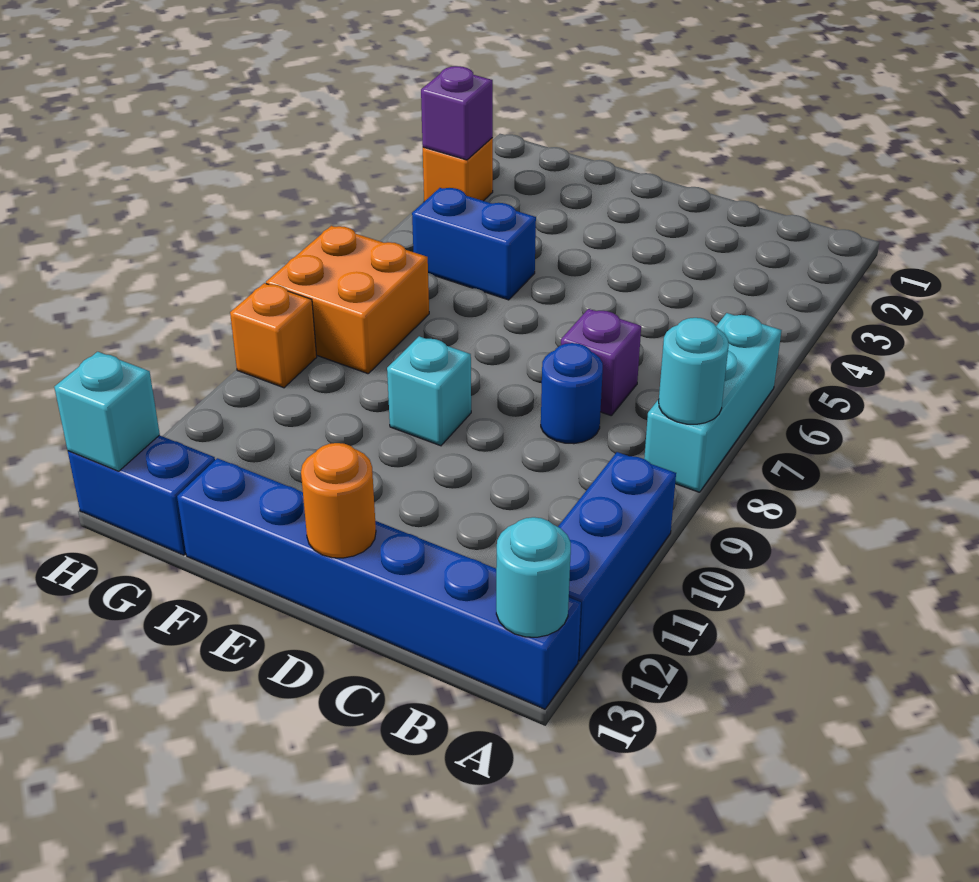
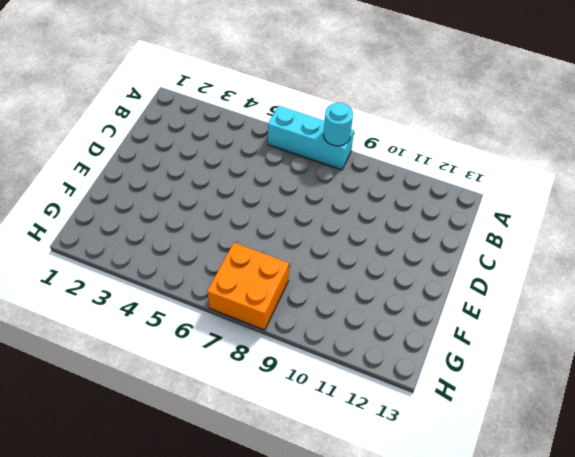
none -> blue 1x3 brick [558,452,676,661]
none -> blue 1x6 brick [177,458,581,709]
none -> purple 1x1 brick [561,309,641,415]

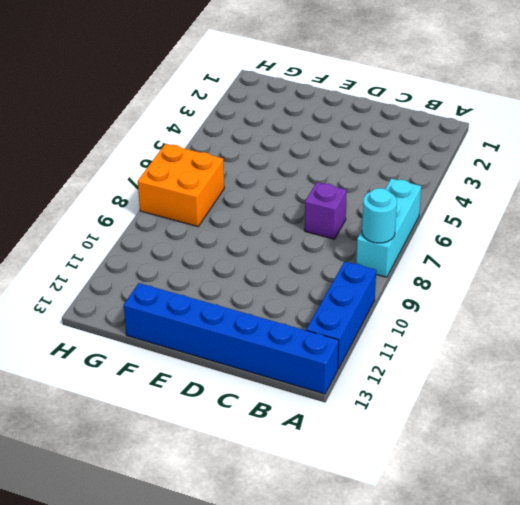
none -> blue 1x1 round brick [541,343,603,444]
none -> cyan 1x1 brick [387,336,471,446]
none -> blue 1x2 brick [412,188,536,300]

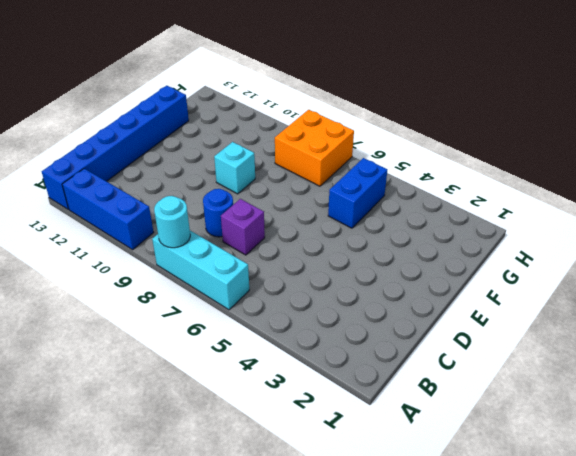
none -> blue 1x2 brick [68,435,215,555]
none -> orange 1x1 brick [423,138,493,202]
none -> orange 1x1 brick [230,283,317,388]

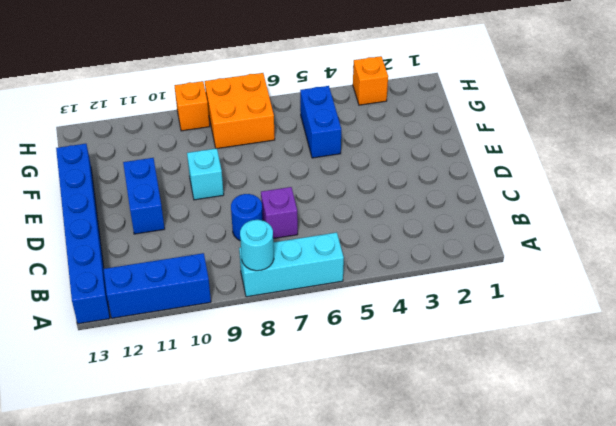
blue 1x2 brick [123,158,165,234] -> blue 1x2 brick moved to [68,435,215,555]
none -> cyan 1x1 round brick [496,517,571,637]
none -> orange 1x1 round brick [301,443,376,558]
none -> purple 1x1 brick [421,66,493,160]

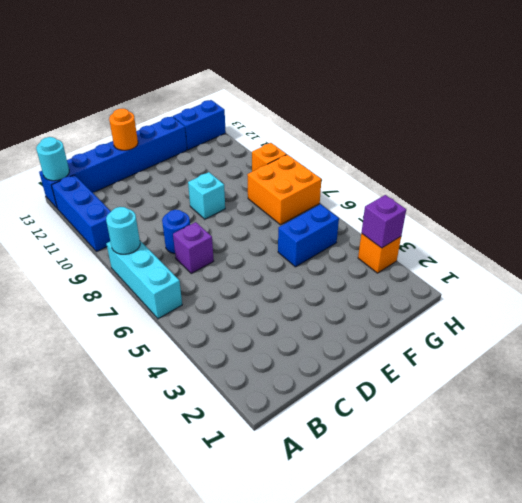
none -> cyan 1x1 brick [54,352,160,471]

